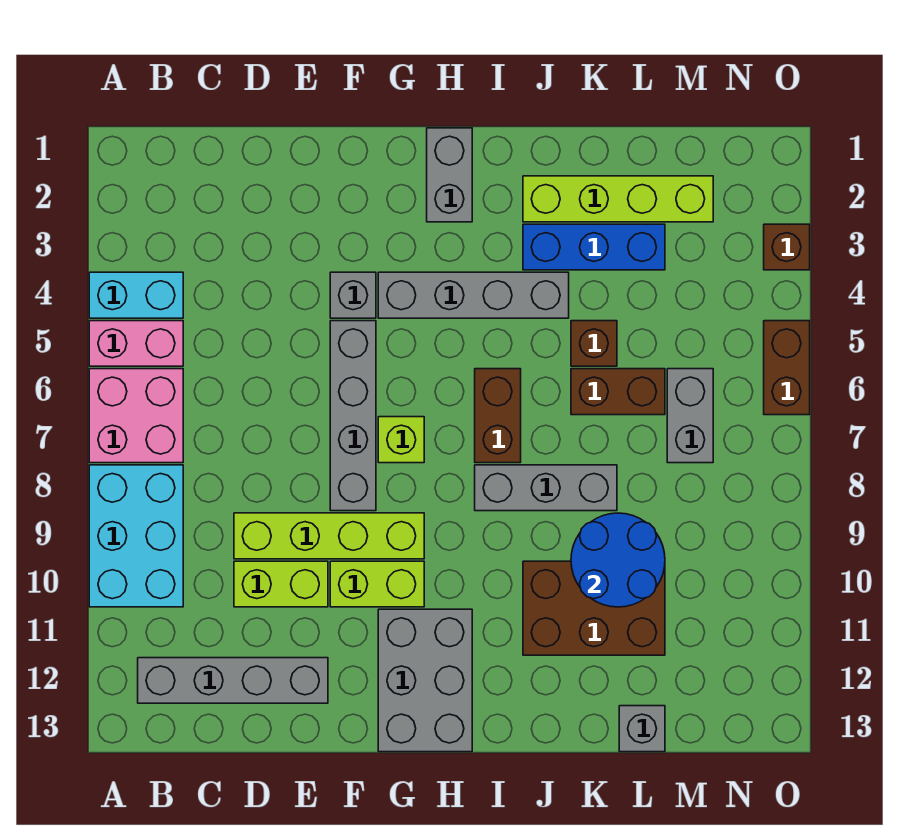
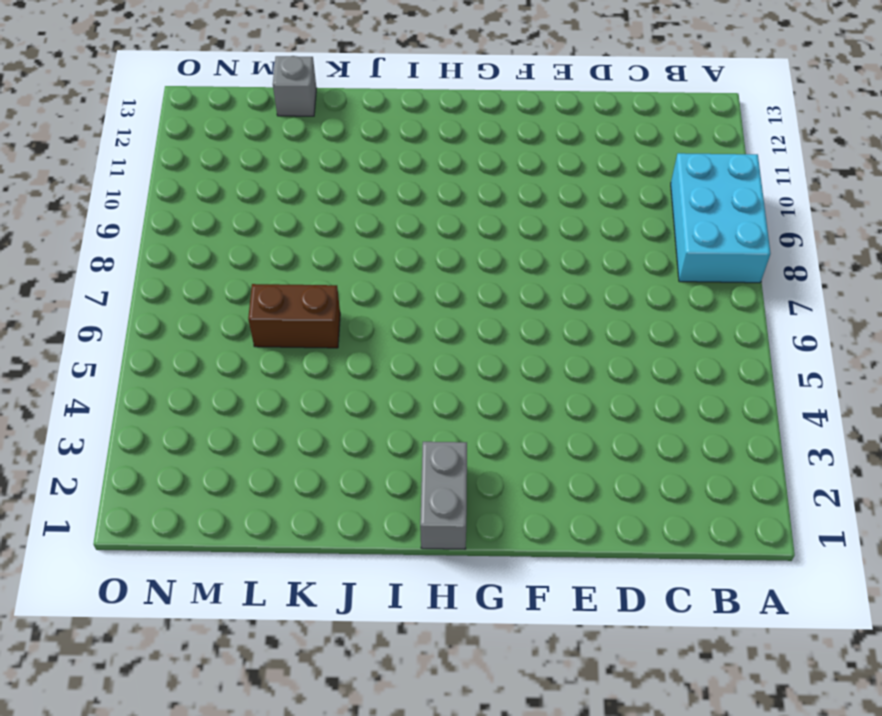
none -> cyan 1x2 brick [89,272,183,318]
none -> pink 1x2 brick [89,321,183,366]
none -> pink 2x2 brick [89,369,183,463]

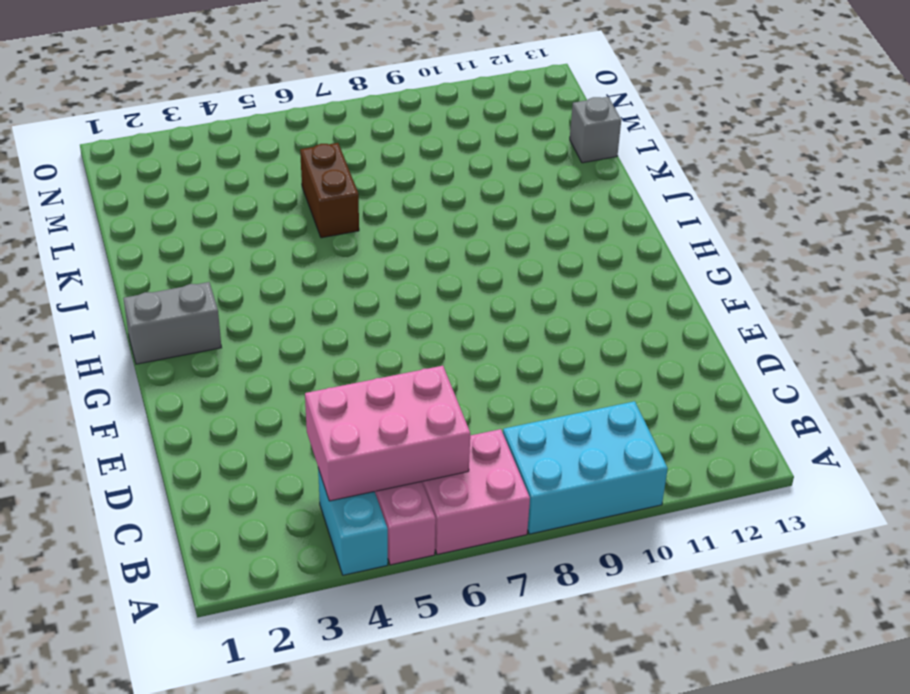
pink 2x3 brick [305,366,470,501] -> none
none -> grey 1x4 brick [138,658,328,703]
none -> lime 1x4 brick [234,513,424,559]
none -> lime 1x2 brick [234,561,328,607]

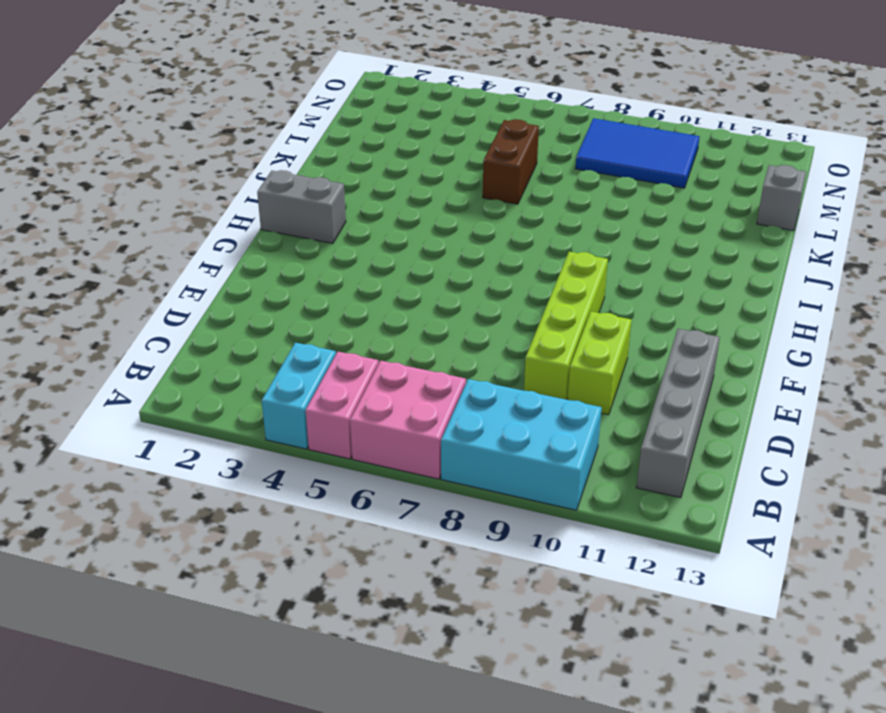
blue 2x3 tile [575,118,700,188] -> none
none -> grey 1x1 brick [330,272,376,318]
none -> grey 1x4 brick [330,321,376,511]
none -> lime 1x2 brick [330,561,424,607]

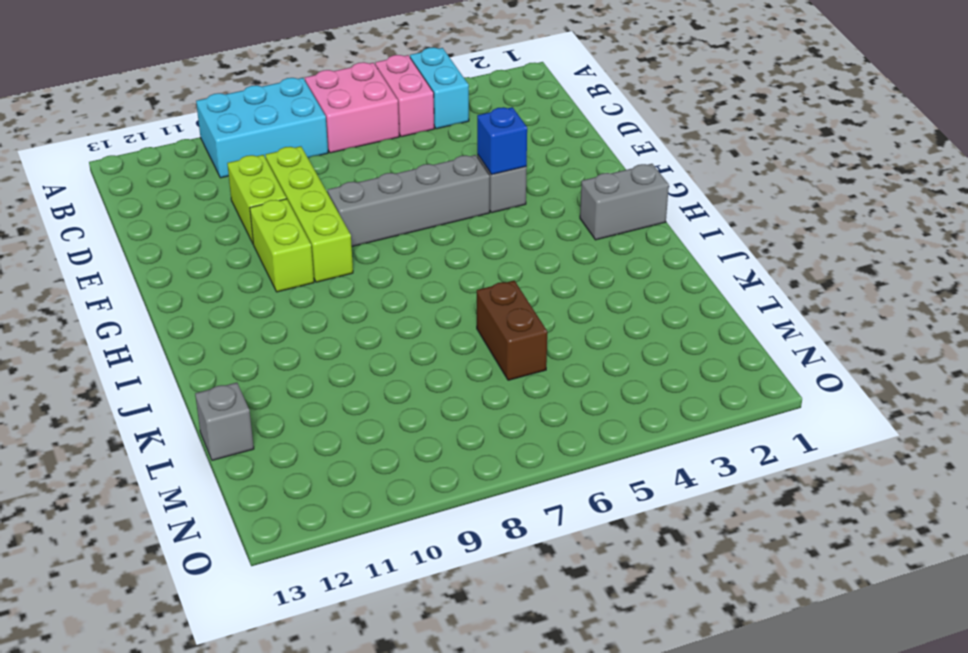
blue 1x1 brick [477,107,527,175] -> none
none -> grey 1x4 brick [138,658,328,703]
none -> grey 1x4 brick [378,272,569,318]
none -> lime 1x1 brick [378,417,424,463]

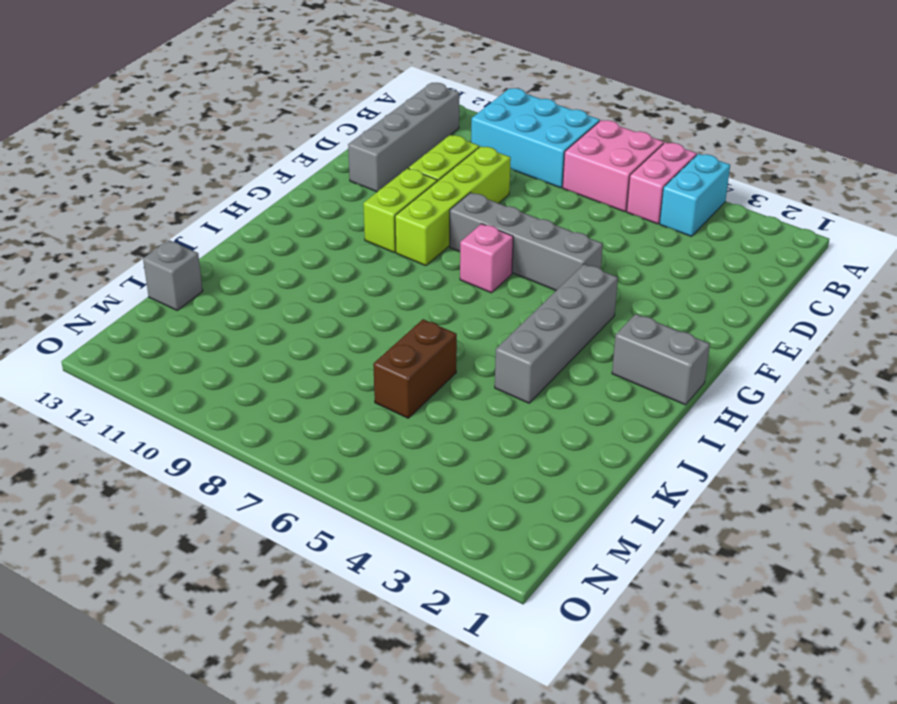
pink 1x1 brick [460,224,513,293] -> lime 1x1 brick [378,417,424,463]
none -> grey 1x1 brick [330,272,376,318]
none -> grey 2x3 brick [378,609,472,752]
none -> brown 1x2 brick [475,369,521,463]

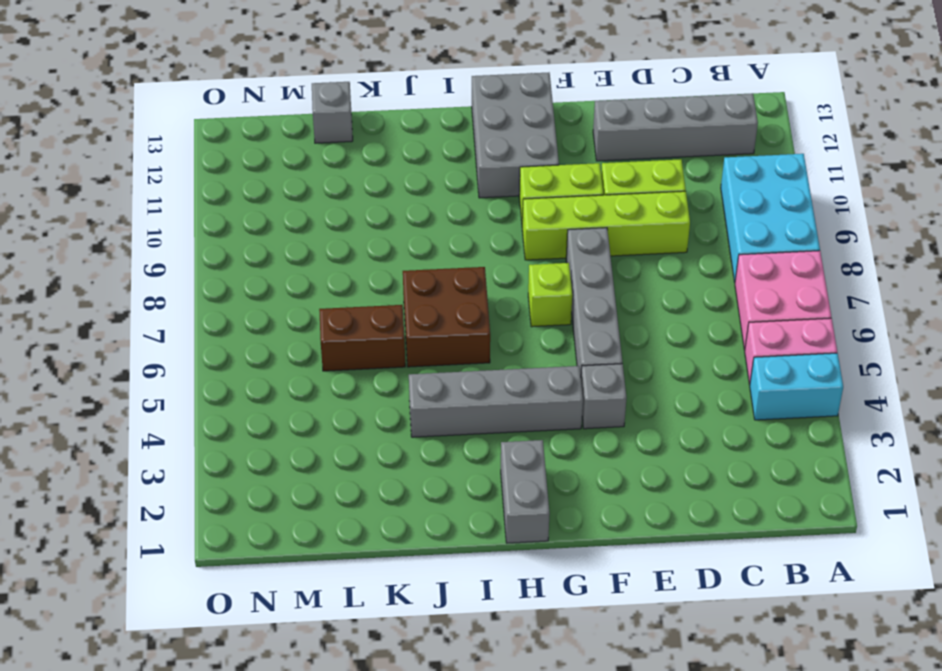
brown 2x2 brick [403,267,490,367] -> brown 1x2 brick [475,369,521,463]
none -> grey 1x3 brick [475,465,617,511]
none -> lime 1x4 brick [523,176,713,222]
none -> blue 1x3 brick [523,224,665,270]

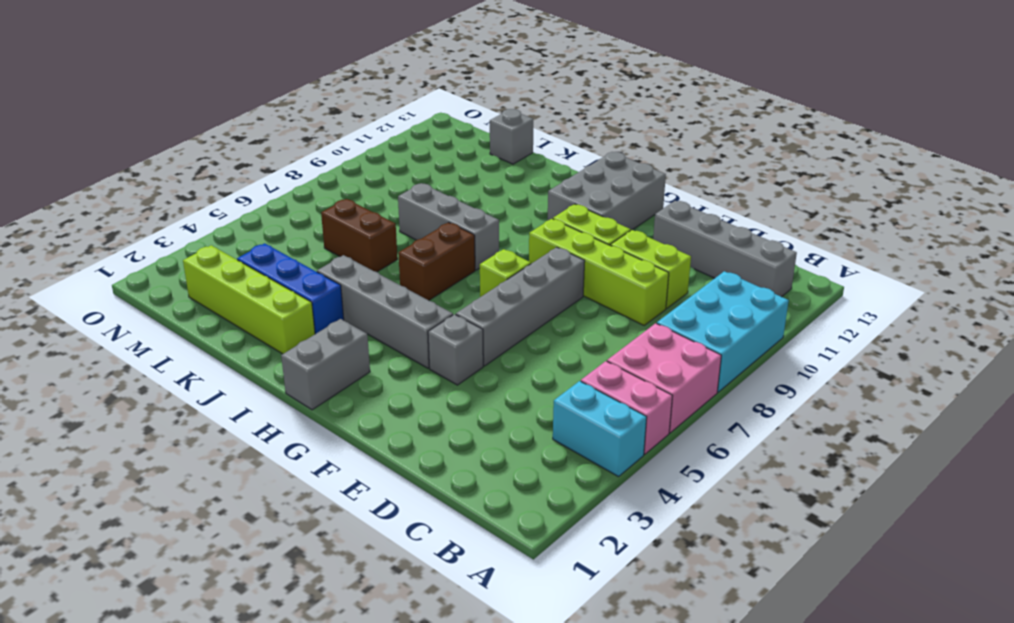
none -> brown 2x3 brick [523,561,665,655]
none -> brown 1x1 brick [571,321,617,366]
none -> grey 1x2 brick [667,369,713,463]

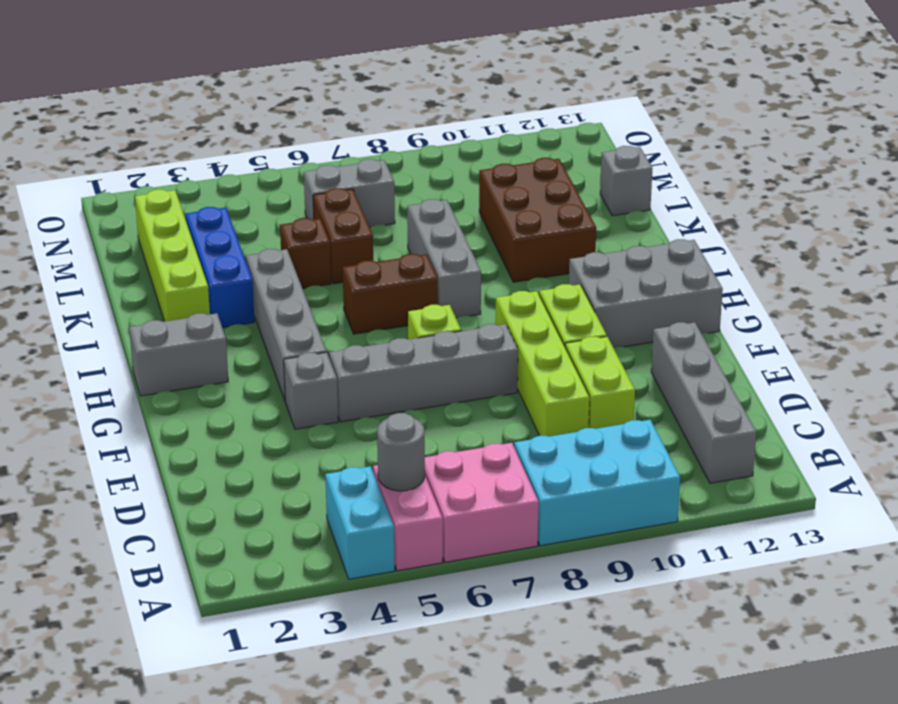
grey 1x1 round brick [377,413,425,491] -> none
none -> brown 1x1 brick [764,224,810,270]
none -> brown 1x2 brick [764,321,810,415]
none -> blue 2x2 round brick [571,513,665,607]

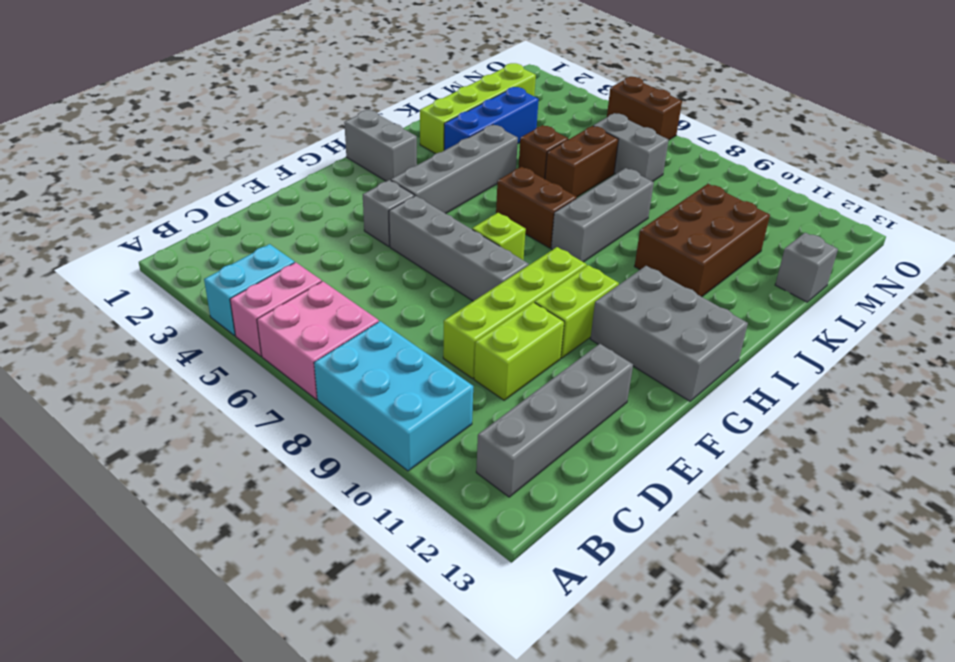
none -> brown 1x1 brick [764,224,810,270]
none -> blue 2x2 round brick [571,513,665,607]

